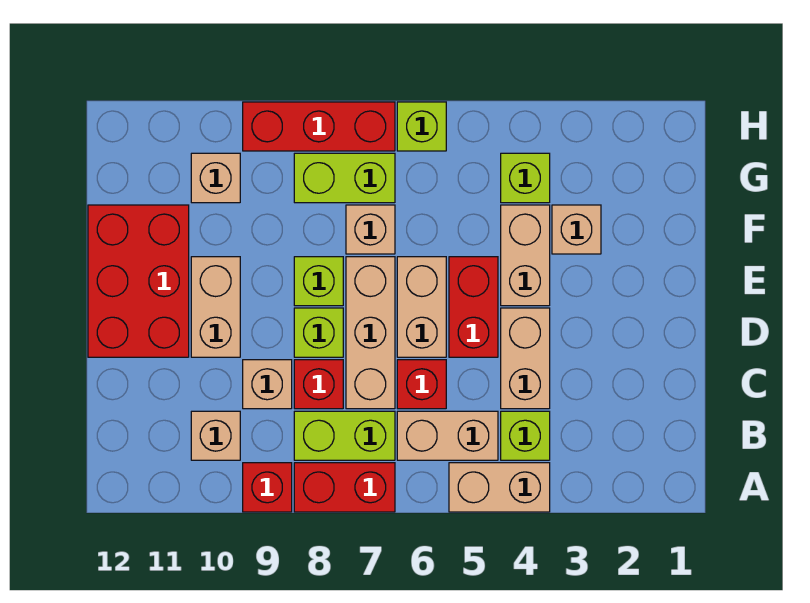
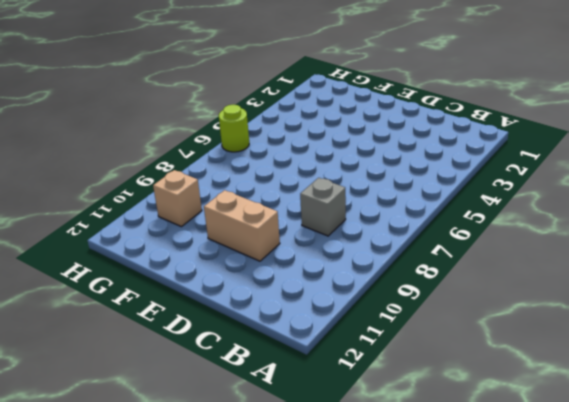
grey 1x1 brick [300,178,346,236] -> red 1x1 brick [294,360,343,409]
lime 1x1 round brick [219,105,249,152] -> lime 1x1 brick [397,102,446,151]
none -> tan 1x2 brick [449,463,550,512]
none -> red 1x2 brick [294,463,395,512]
none -> red 1x1 brick [243,463,292,512]

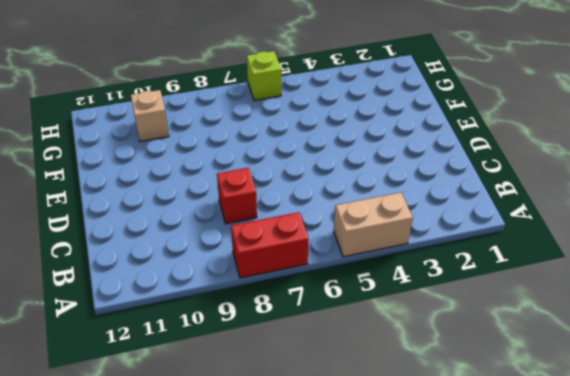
none -> red 1x1 brick [243,463,292,512]
none -> lime 1x1 brick [501,411,550,460]
none -> tan 1x2 brick [397,411,498,460]

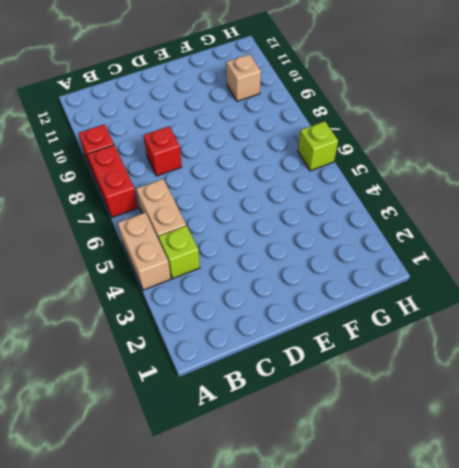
none -> lime 1x2 brick [294,411,395,460]
none -> tan 1x1 brick [191,411,240,460]
none -> tan 1x2 brick [501,308,550,409]

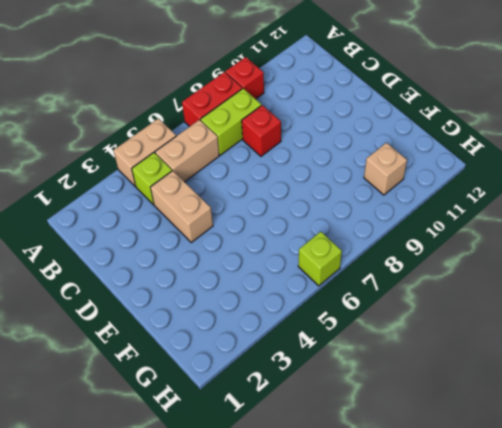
none -> tan 1x1 brick [191,411,240,460]
none -> red 1x1 brick [397,360,446,409]
none -> tan 1x3 brick [346,257,395,409]

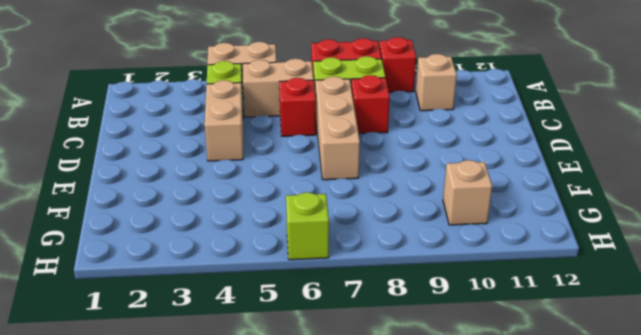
none -> tan 1x1 brick [243,360,292,409]
none -> red 1x2 brick [449,257,498,357]
none -> tan 1x2 brick [397,257,446,357]

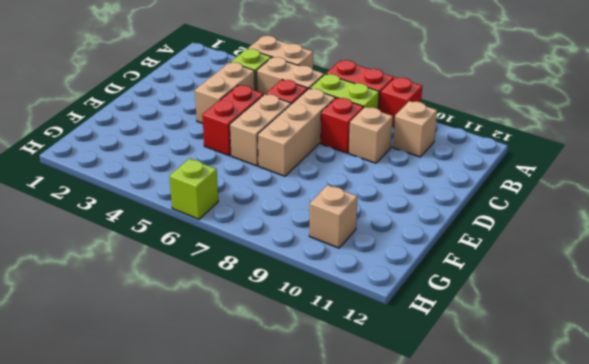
none -> lime 1x1 brick [294,308,343,357]
none -> tan 1x2 brick [191,257,240,357]
none -> red 2x3 brick [88,205,189,357]

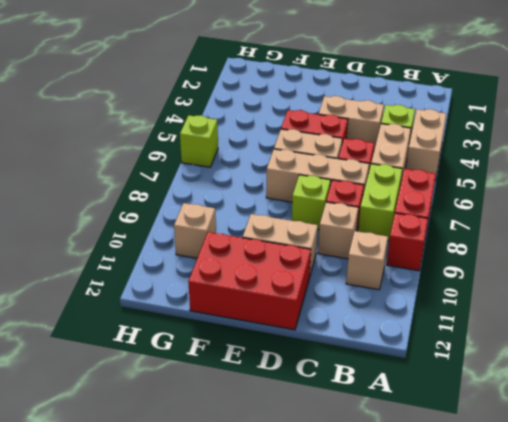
none -> tan 1x2 brick [501,205,550,306]
none -> lime 1x1 brick [294,257,343,306]
none -> tan 1x1 brick [552,205,601,254]

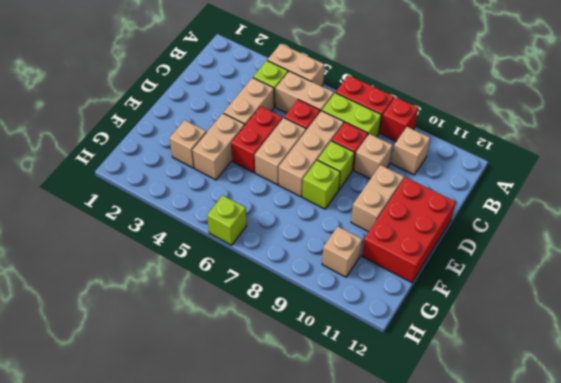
none -> tan 1x1 brick [346,205,395,254]
none -> lime 1x1 brick [501,153,550,203]
none -> lime 1x2 brick [294,153,395,203]

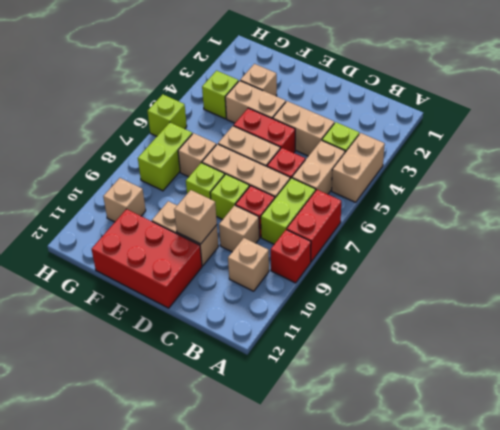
tan 1x1 brick [174,190,217,244] -> none
none -> red 1x3 brick [243,102,395,151]

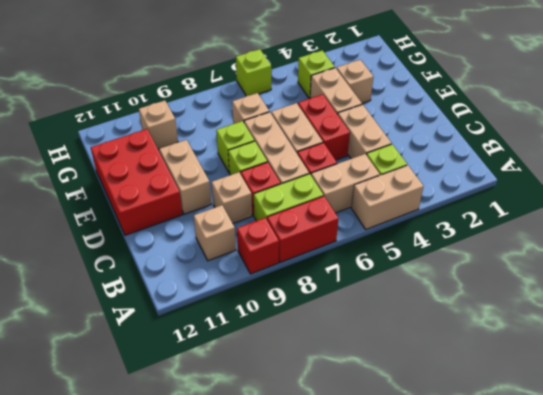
none -> lime 1x2 brick [294,153,395,203]
none -> red 1x3 brick [243,102,395,151]

